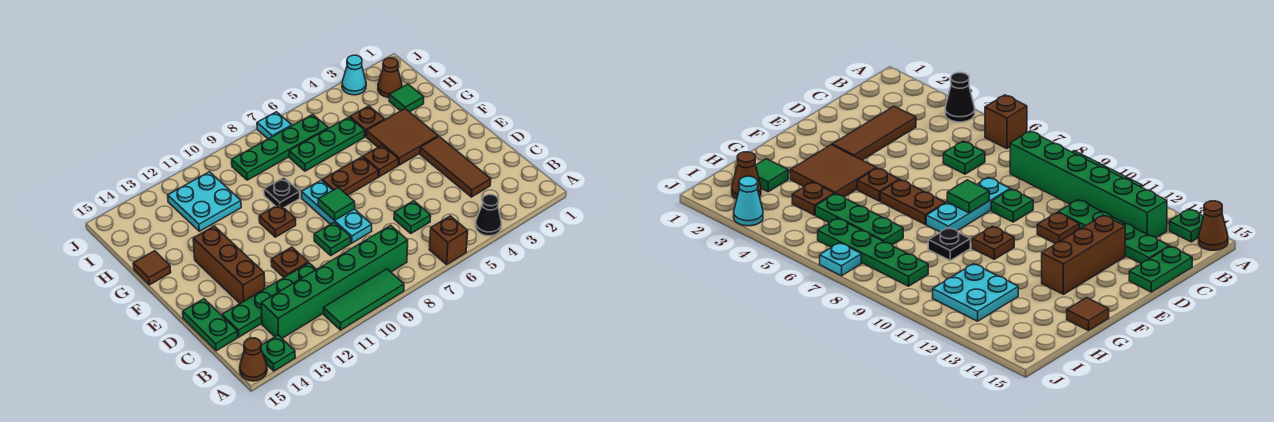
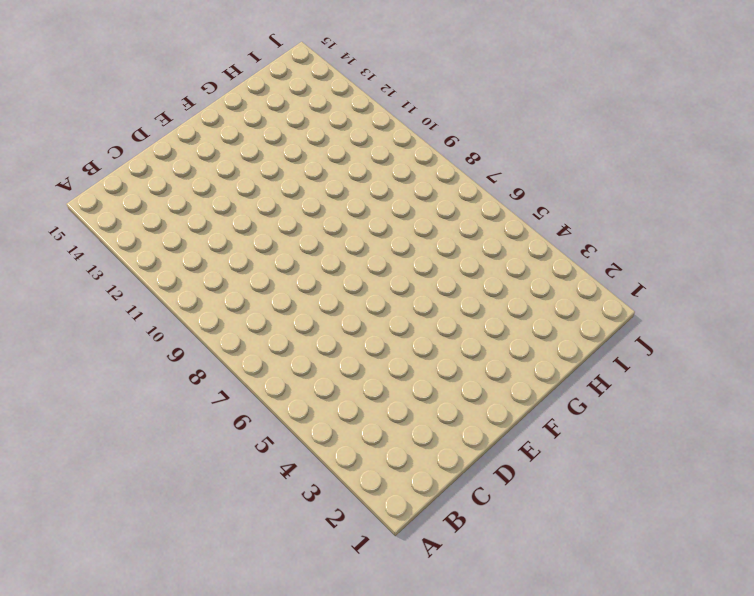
none -> black 1x1 cone [476,194,501,236]
none -> brown 1x1 brick [429,216,468,264]
none -> green 1x3 tile [324,269,404,330]

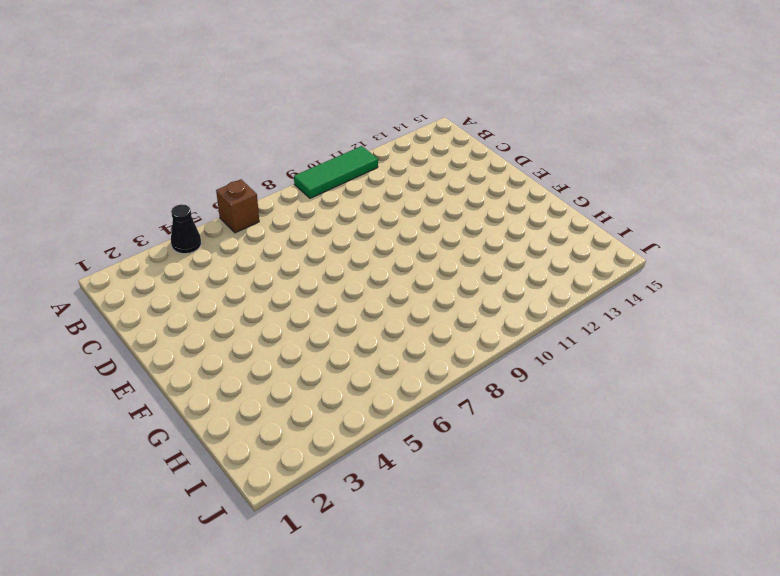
none -> green 1x1 plate [261,335,295,371]
none -> brown 1x1 cone [240,338,267,381]
none -> green 1x6 brick [261,225,408,338]

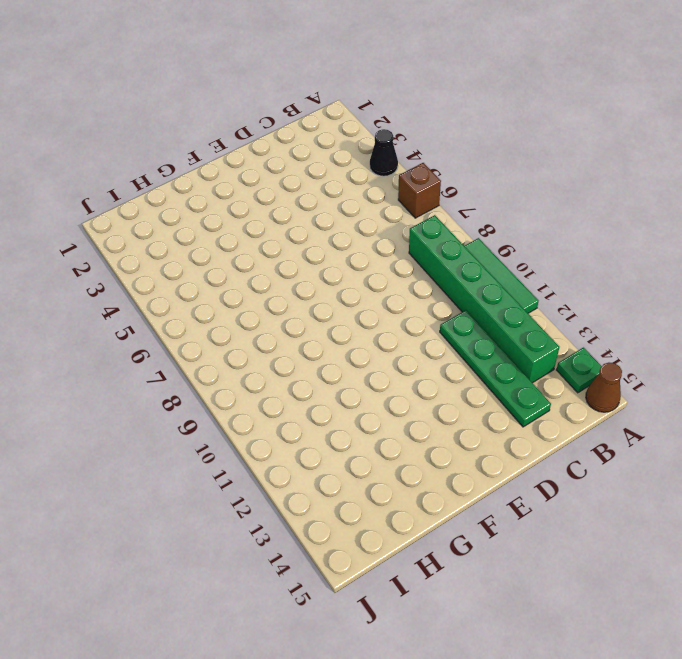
none -> brown 1x3 tile [420,136,491,197]
none -> green 1x1 plate [394,201,431,233]
none -> green 1x2 plate [183,299,238,351]

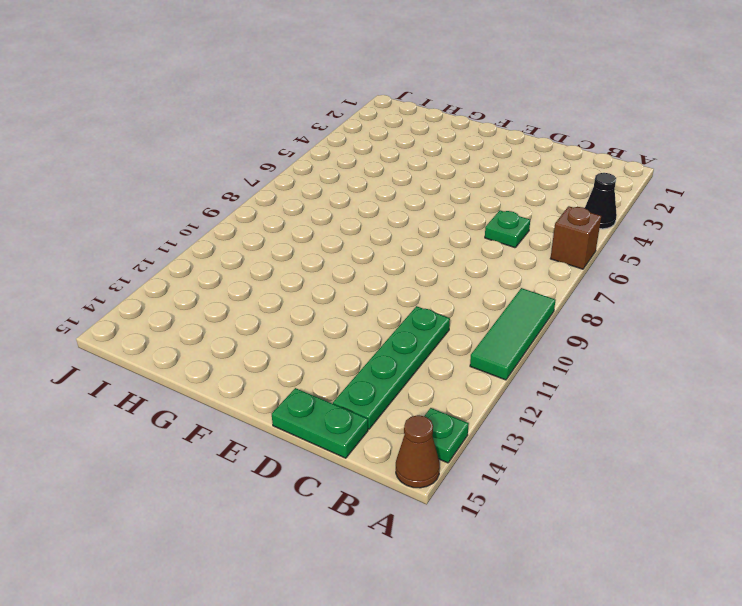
none -> green 1x6 brick [261,225,408,338]
none -> brown 1x3 tile [420,136,491,197]
none -> cyan 1x3 plate [302,180,372,243]

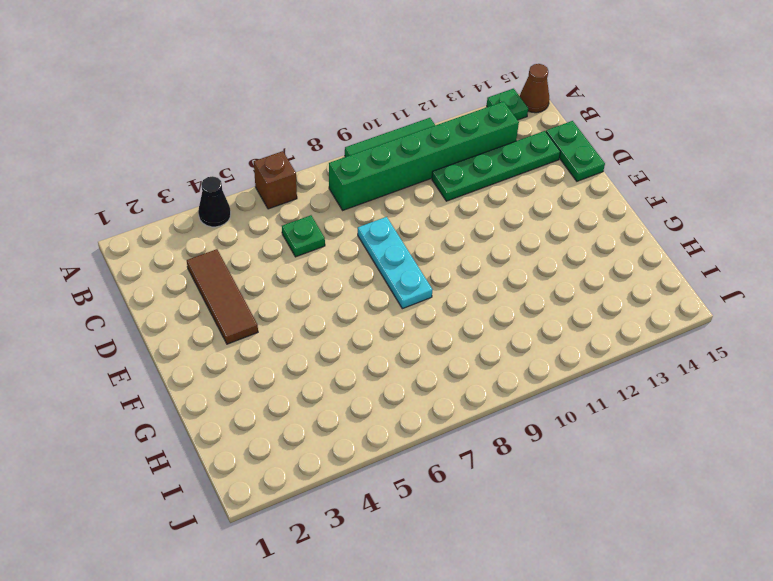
none -> green 1x1 plate [314,222,351,255]
none -> brown 1x1 plate [271,247,308,277]
none -> brown 1x3 brick [193,226,265,303]

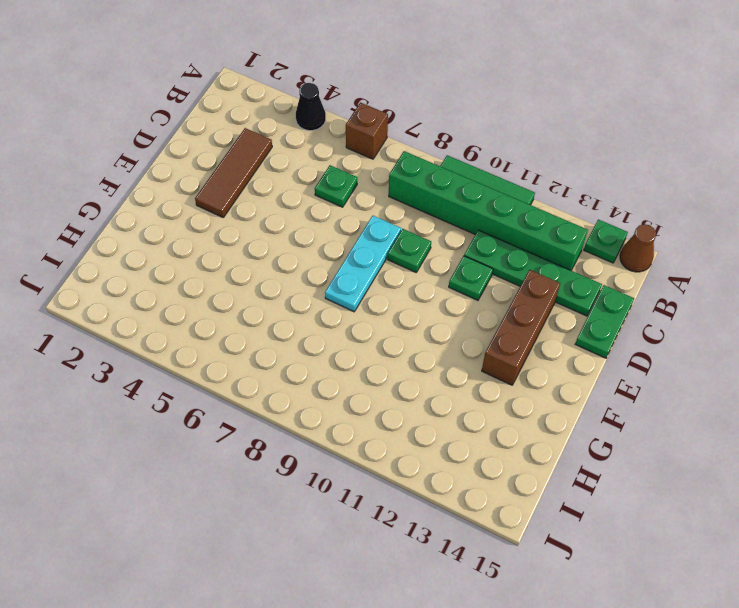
green 1x1 plate [449,256,493,300] -> brown 1x1 plate [271,247,308,277]
none -> brown 2x2 tile [366,109,438,165]
none -> brown 1x1 plate [363,145,399,177]
none -> brown 1x2 plate [322,157,378,195]

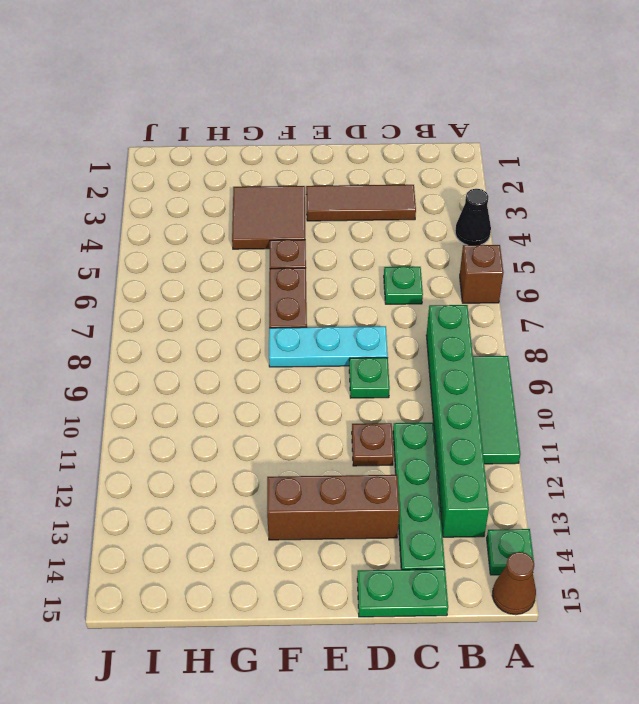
none -> brown 1x1 plate [259,204,296,237]
none -> black 1x1 plate [264,178,300,208]
none -> brown 1x1 tile [133,251,171,285]

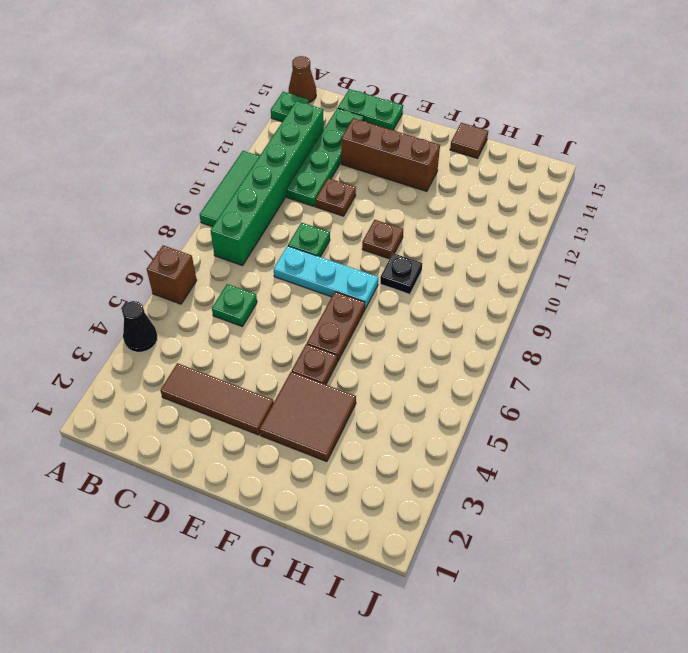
none -> green 1x1 tile [389,84,424,112]
none -> brown 1x1 plate [350,106,385,137]
none -> green 1x3 plate [289,117,365,171]

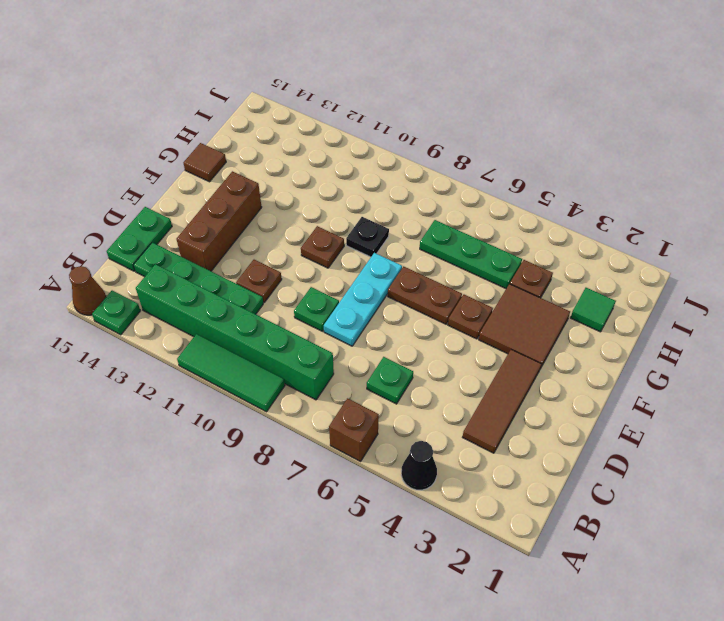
none -> cyan 2x2 plate [168,172,241,231]
none -> brown 1x1 cone [378,58,402,97]
none -> green 1x4 plate [232,114,328,180]

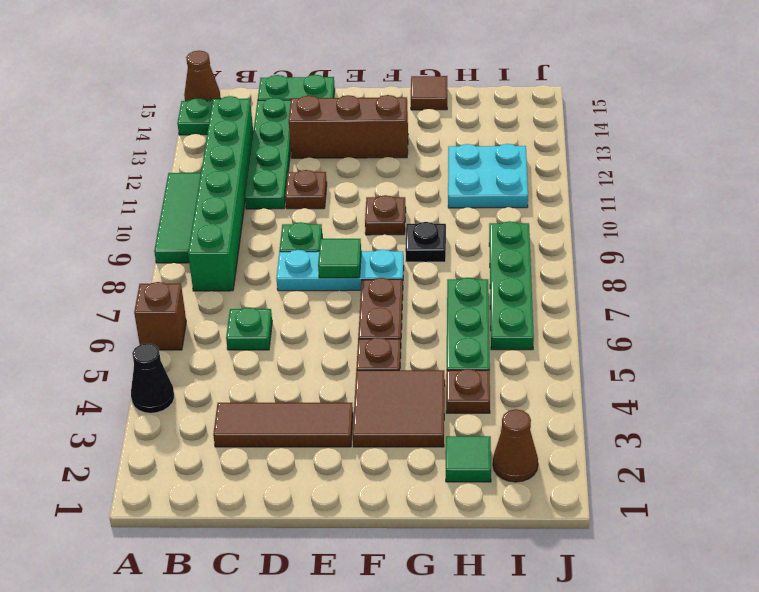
none -> cyan 1x1 cone [342,55,366,95]
none -> cyan 1x1 plate [257,112,292,139]

